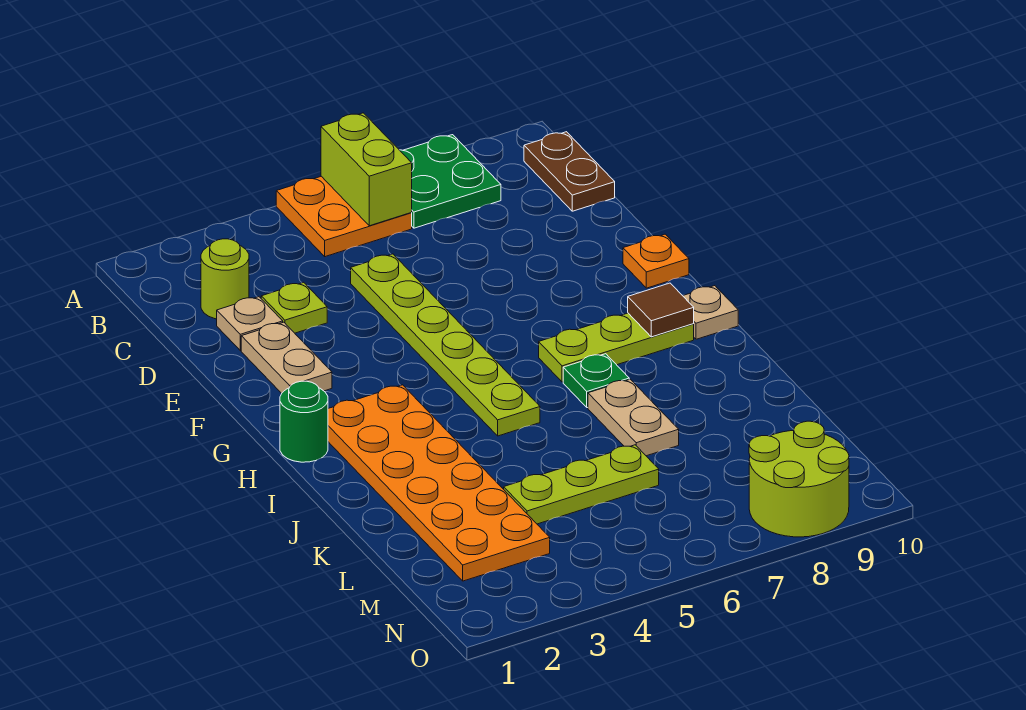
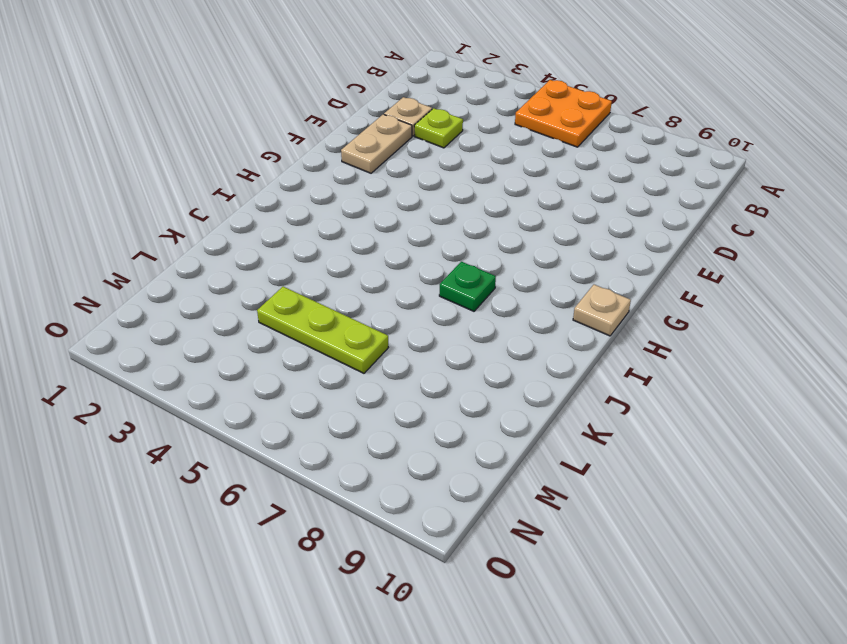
none -> green 2x2 plate [400,135,501,228]
none -> brown 1x2 plate [524,132,615,211]
none -> lime 1x1 round brick [201,239,249,319]

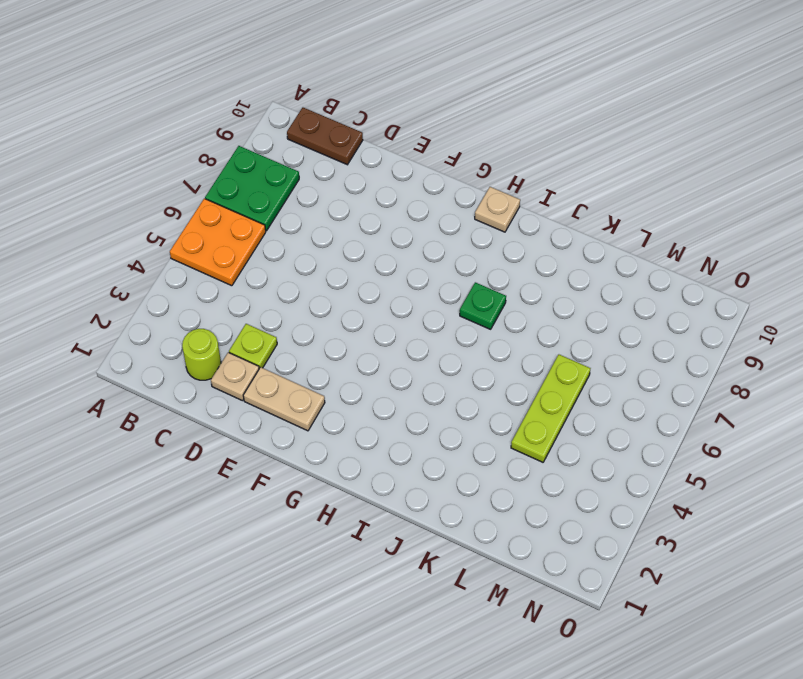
none -> lime 1x6 plate [351,254,540,436]
none -> orange 1x1 plate [623,234,689,288]
none -> green 1x1 round brick [280,381,328,462]

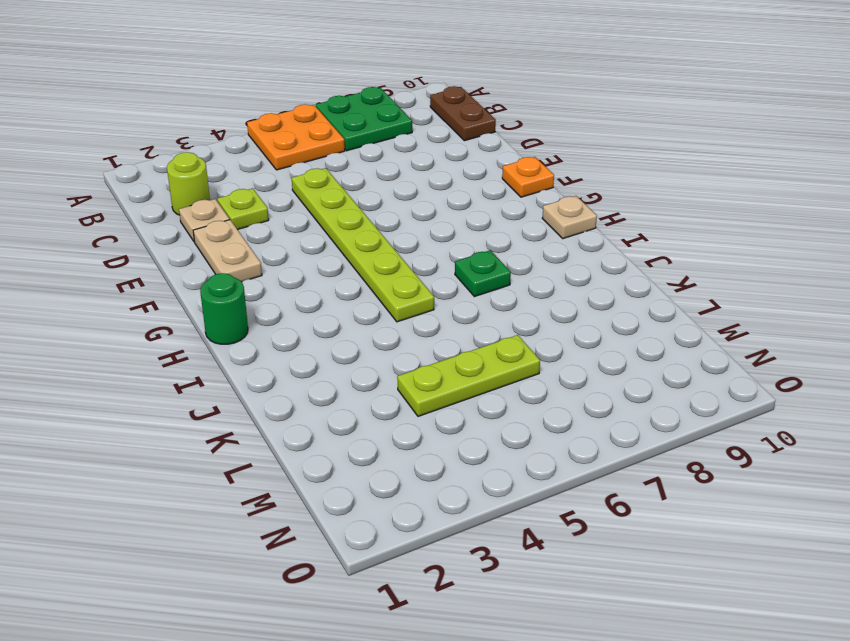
none -> orange 2x6 plate [328,385,550,581]
none -> lime 1x3 plate [539,313,694,382]
none -> tan 1x2 plate [588,379,679,456]

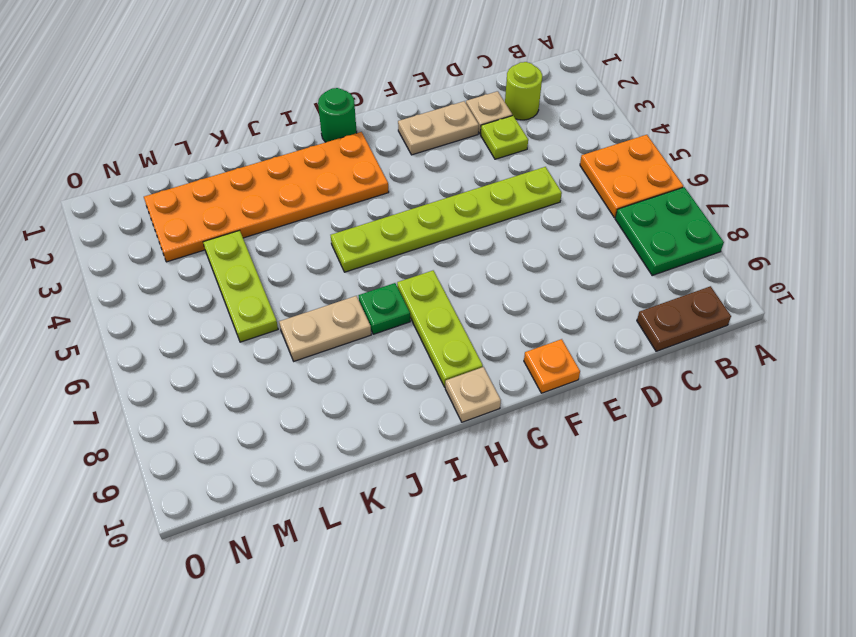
none -> lime 2x2 round brick [749,421,849,537]
none -> lime 1x2 brick [321,113,412,226]
none -> brown 1x1 tile [628,283,694,337]

